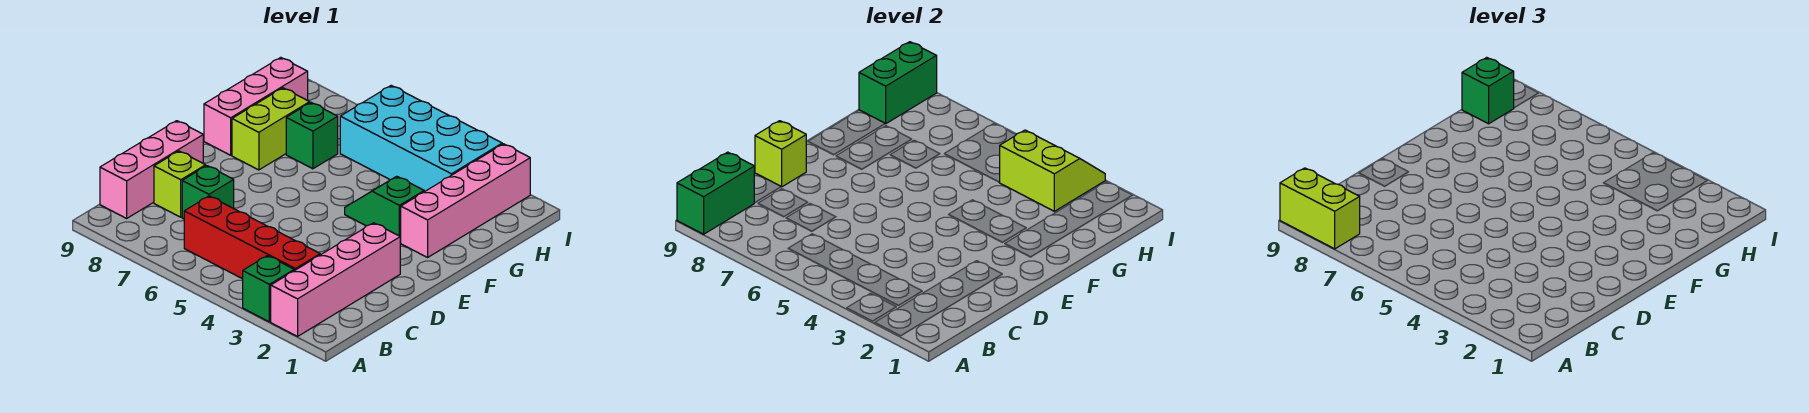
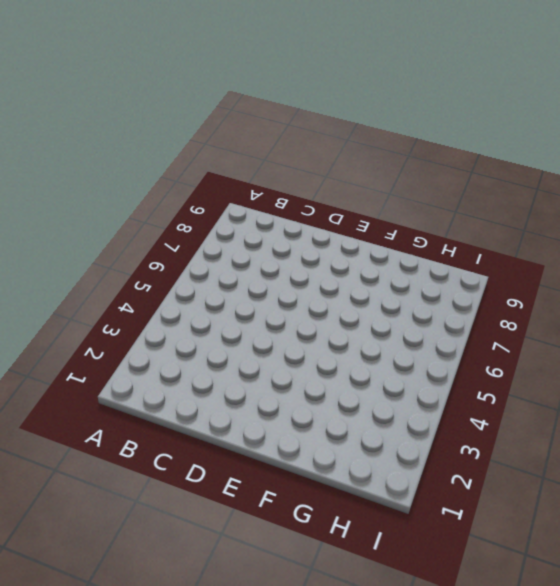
none -> pink 1x4 brick [271,223,400,336]
none -> green 1x1 brick [243,256,294,322]
none -> red 1x4 brick [184,196,320,279]

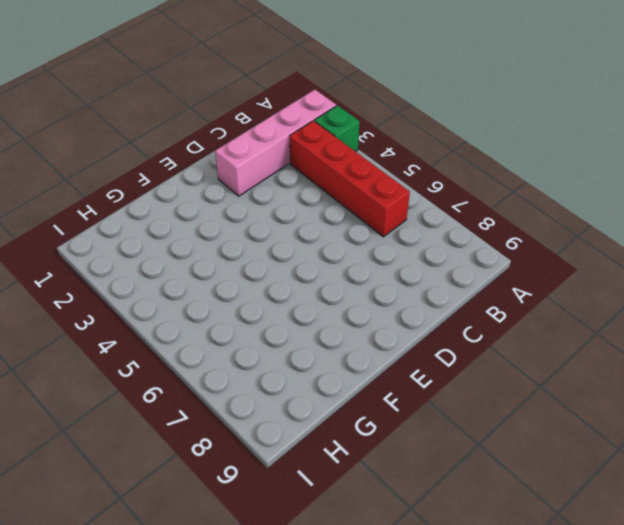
none -> pink 1x3 brick [100,121,203,218]
none -> green 1x1 brick [182,166,234,219]
none -> lime 1x1 brick [154,151,206,217]

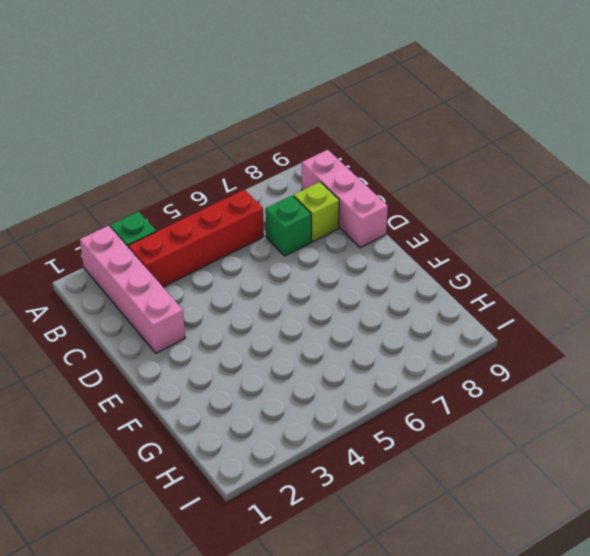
none -> pink 1x4 brick [400,144,530,257]
none -> green 1x2 slope [345,176,424,242]
none -> lime 1x2 brick [232,88,310,170]

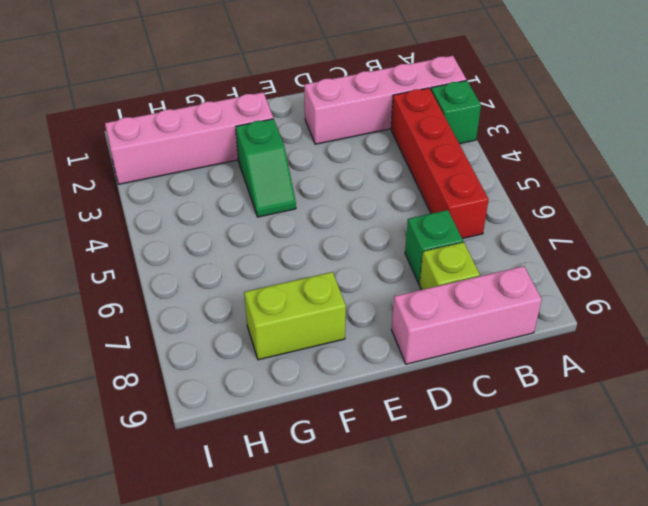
none -> pink 1x3 brick [204,57,308,155]
none -> green 1x1 brick [286,103,338,169]
none -> cyan 2x4 brick [340,86,502,192]

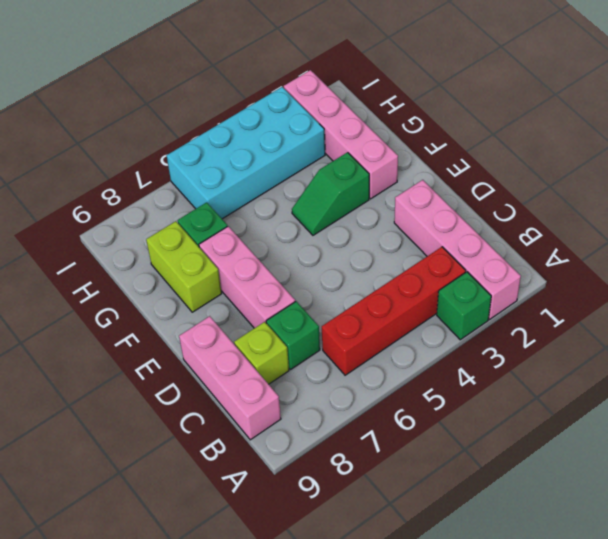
pink 1x3 brick [199,226,295,328] -> pink 1x3 brick moved to [204,57,308,155]
none -> green 1x2 brick [677,152,754,234]
none -> lime 1x1 brick [755,121,806,187]
none -> lime 2x2 slope [999,130,1105,211]

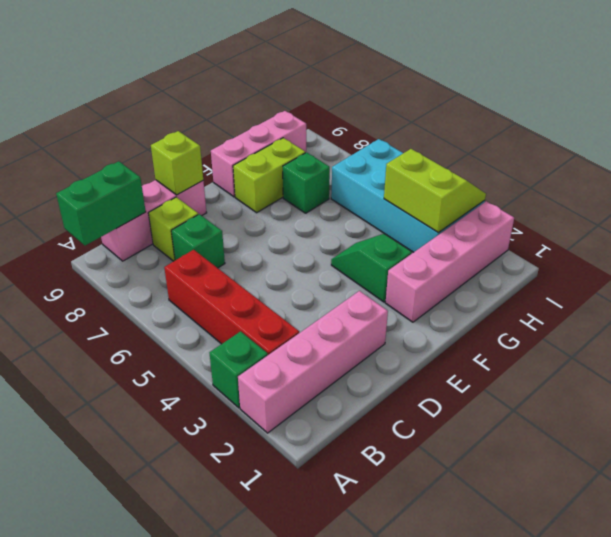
none -> green 1x2 brick [859,42,937,124]
none -> lime 1x2 brick [1280,168,1360,249]
none -> green 1x1 brick [1462,57,1514,124]

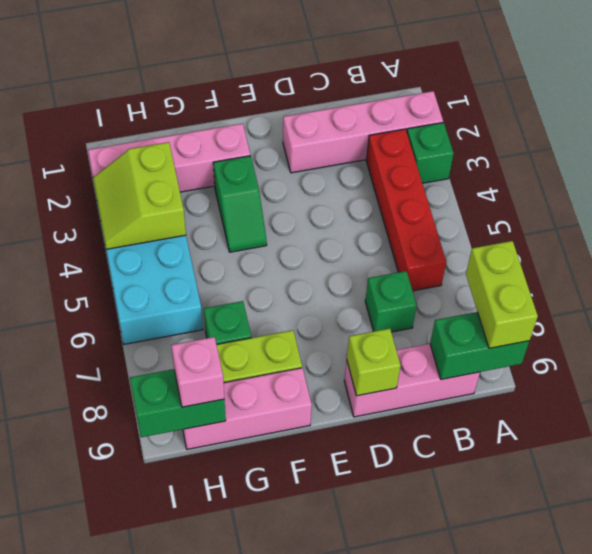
pink 1x1 brick [171,337,224,407] -> green 1x1 brick [1462,57,1514,124]
none -> lime 1x1 brick [154,151,206,217]

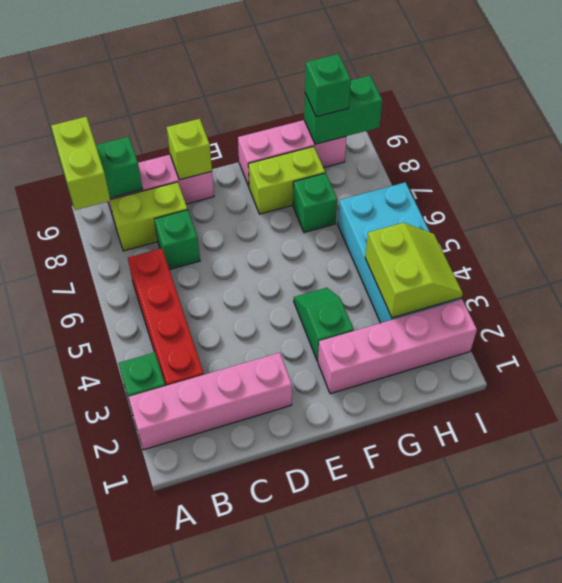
lime 1x2 brick [110,182,188,251] -> lime 1x1 brick [154,151,206,217]

